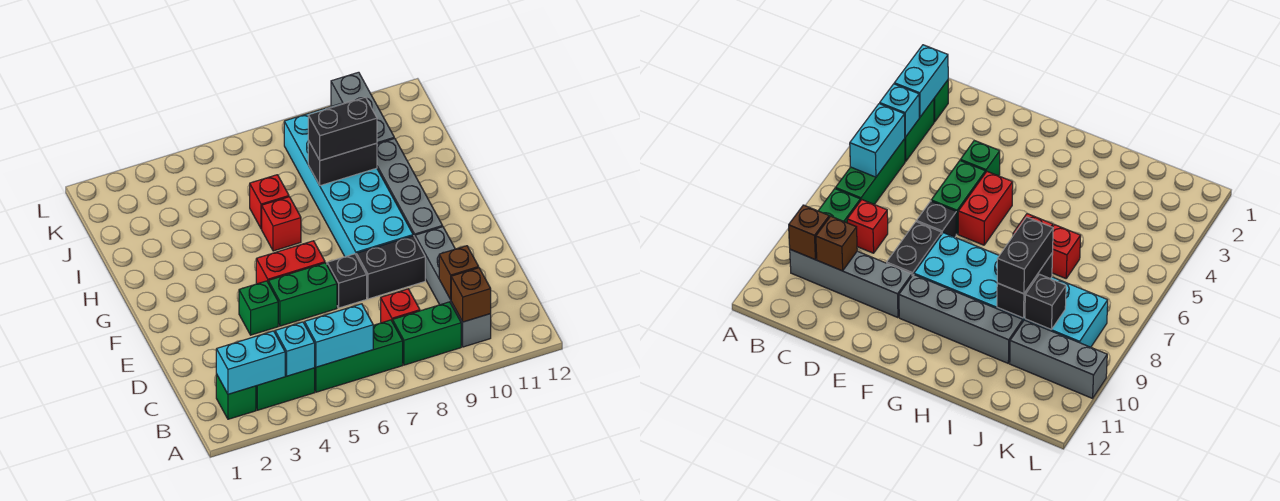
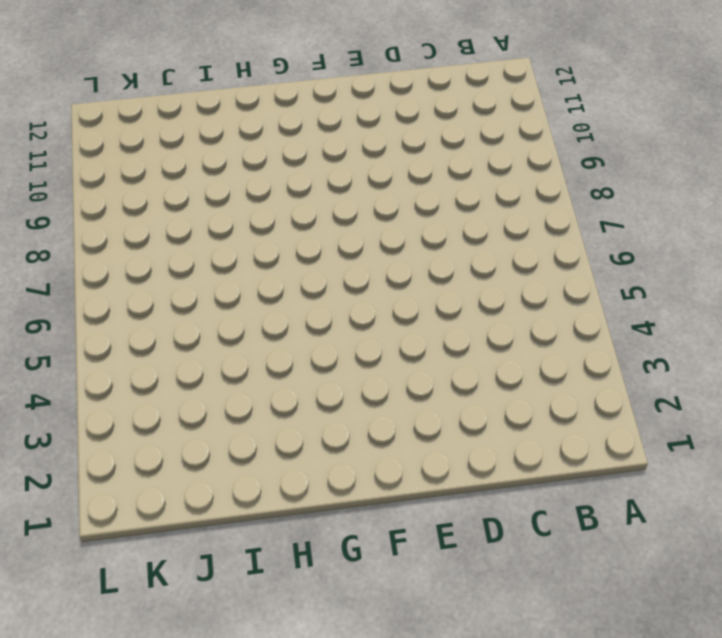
none -> green 1x1 brick [216,374,256,419]
none -> green 1x2 brick [256,368,315,410]
none -> green 1x3 brick [315,320,403,392]

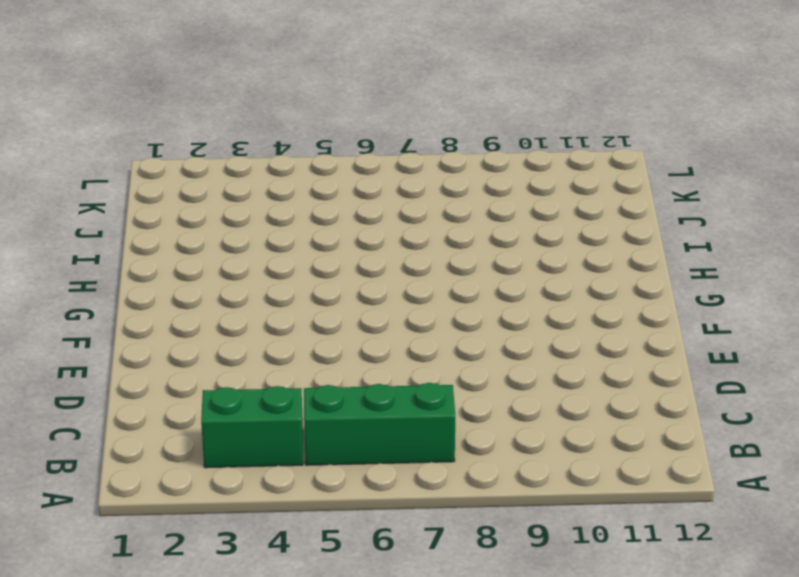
none -> green 1x1 brick [216,374,256,419]
none -> green 1x2 brick [393,302,461,365]
none -> grey 1x4 brick [415,227,491,347]

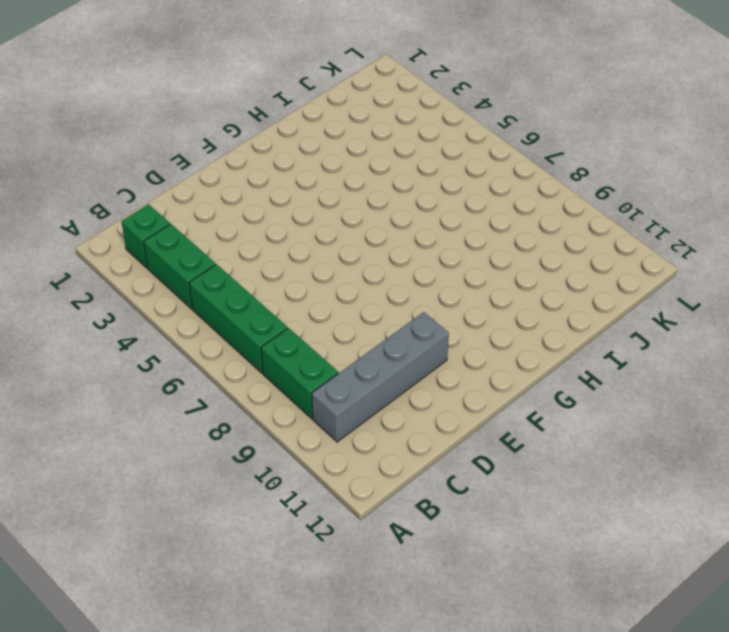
none -> red 1x1 brick [381,289,420,323]
none -> green 1x1 brick [239,281,278,335]
none -> green 1x2 brick [268,263,337,326]

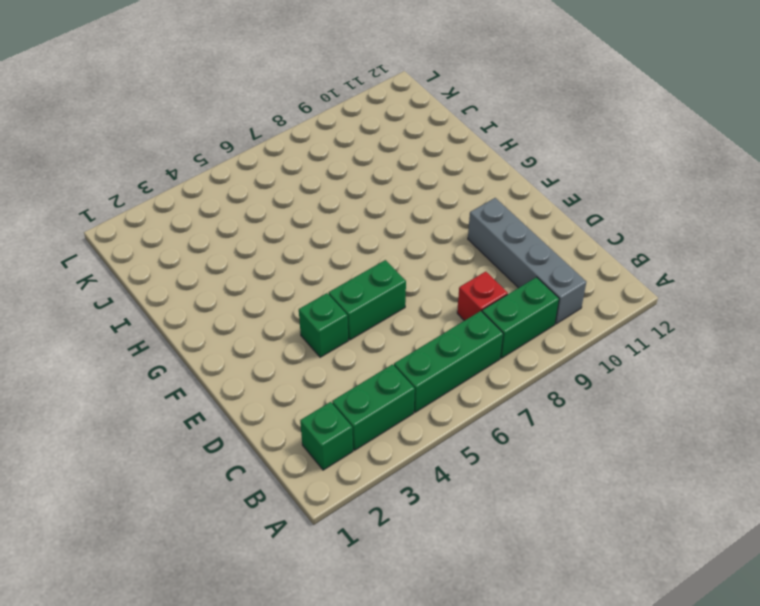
none -> black 1x1 brick [327,254,367,308]
none -> black 1x2 brick [356,236,425,299]
none -> red 1x2 brick [256,241,325,284]

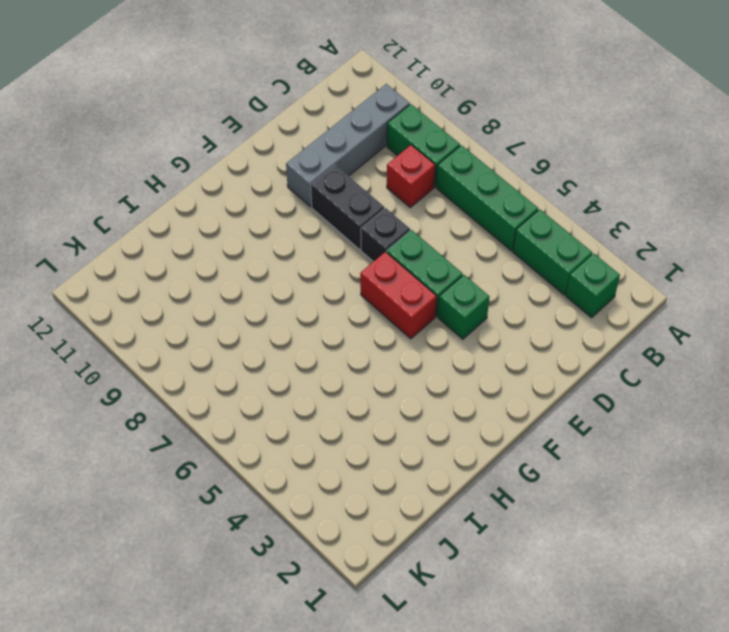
none -> cyan 2x6 brick [284,104,413,257]
none -> grey 1x4 brick [377,138,443,237]
none -> red 1x1 brick [262,197,301,251]

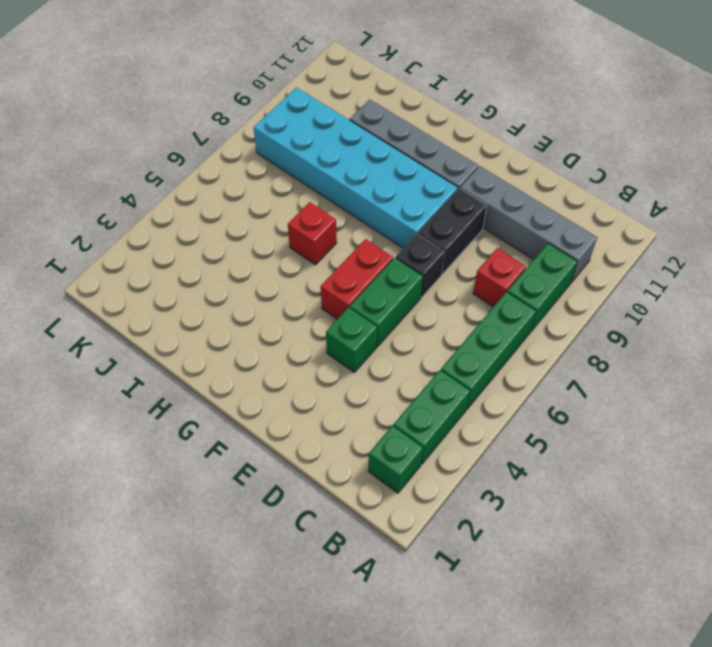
none -> red 1x1 brick [250,175,289,229]
none -> grey 1x3 brick [331,72,394,144]
none -> cyan 1x2 brick [216,331,285,394]

